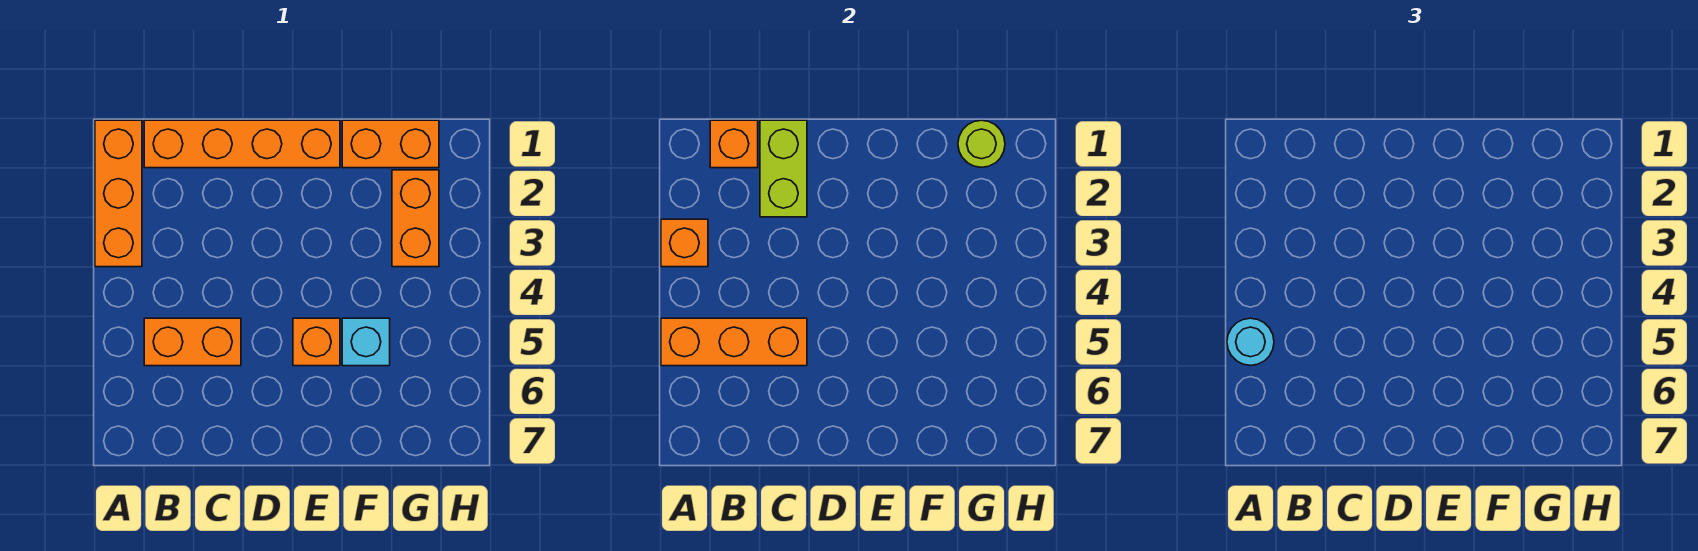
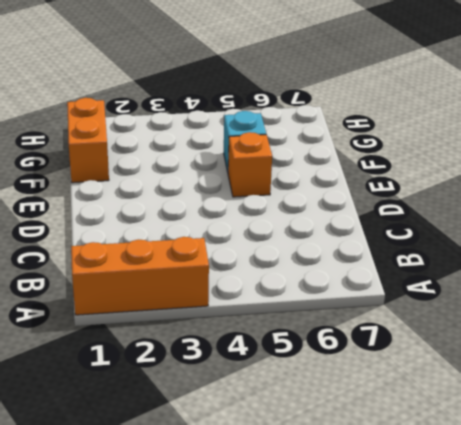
none -> orange 1x4 brick [144,120,340,168]
none -> orange 1x2 brick [144,318,241,366]
none -> orange 1x2 brick [392,170,439,267]

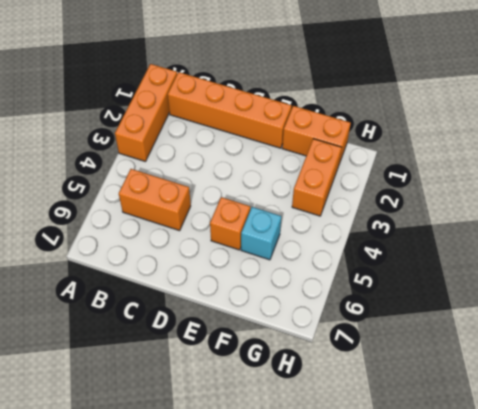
none -> orange 1x1 brick [661,219,708,267]
none -> orange 1x3 brick [661,318,807,366]
none -> orange 1x1 brick [710,120,758,168]

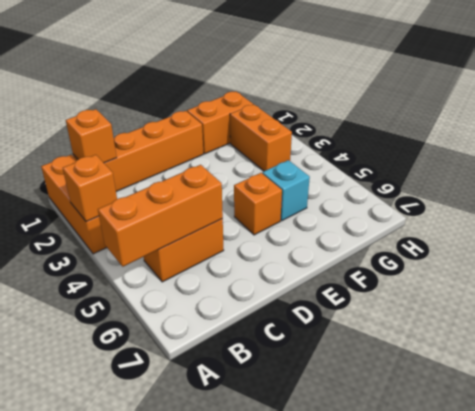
none -> lime 1x2 brick [760,120,807,217]
none -> lime 1x1 round brick [958,120,1005,167]
none -> cyan 1x1 round brick [1227,318,1274,365]

